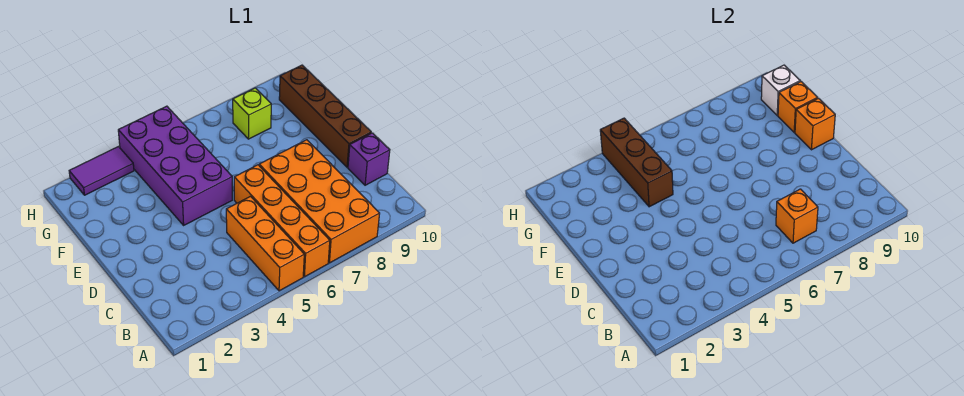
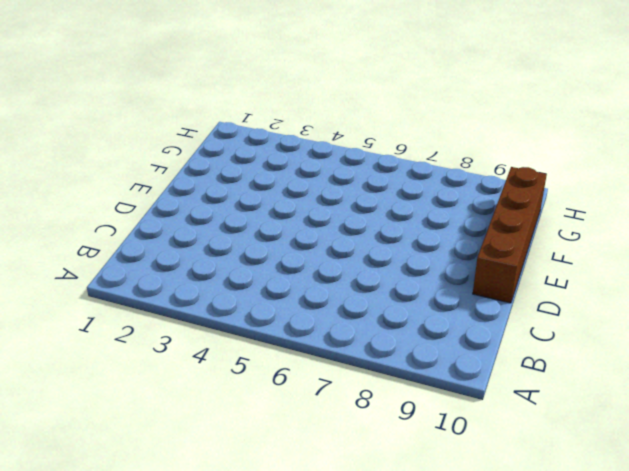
none -> orange 1x3 brick [226,196,304,291]
none -> orange 1x4 brick [234,165,330,277]
none -> orange 2x4 brick [259,140,380,263]

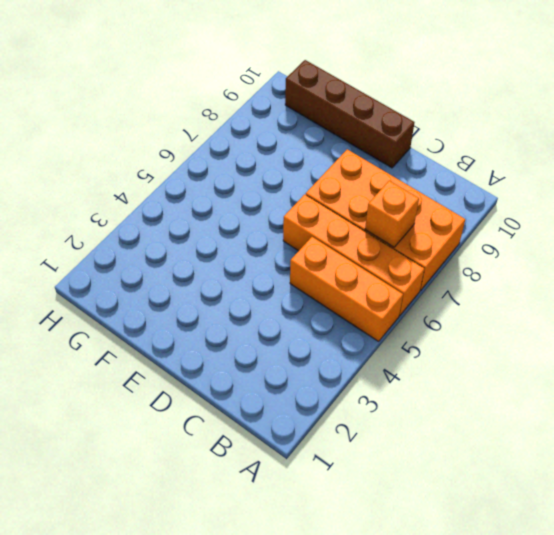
none -> purple 1x1 brick [348,133,390,185]
none -> purple 2x4 brick [118,106,232,225]
none -> lime 1x1 brick [233,88,271,139]

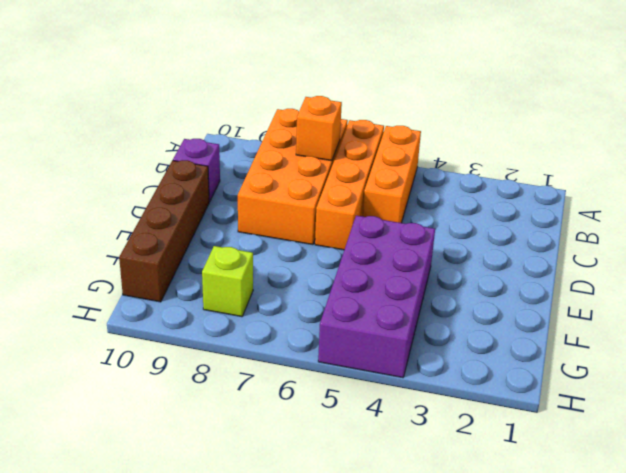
none -> purple 1x2 tile [69,147,134,195]
none -> orange 1x1 brick [795,98,835,150]
none -> brown 1x3 brick [600,118,673,207]

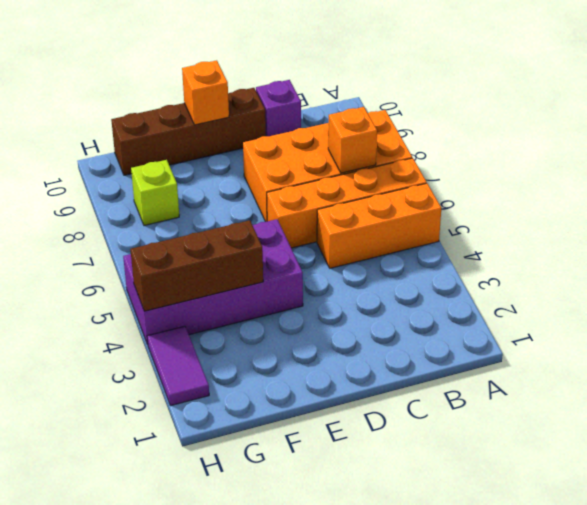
none -> orange 1x1 brick [778,82,818,132]
none -> white 1x1 brick [761,65,800,115]

